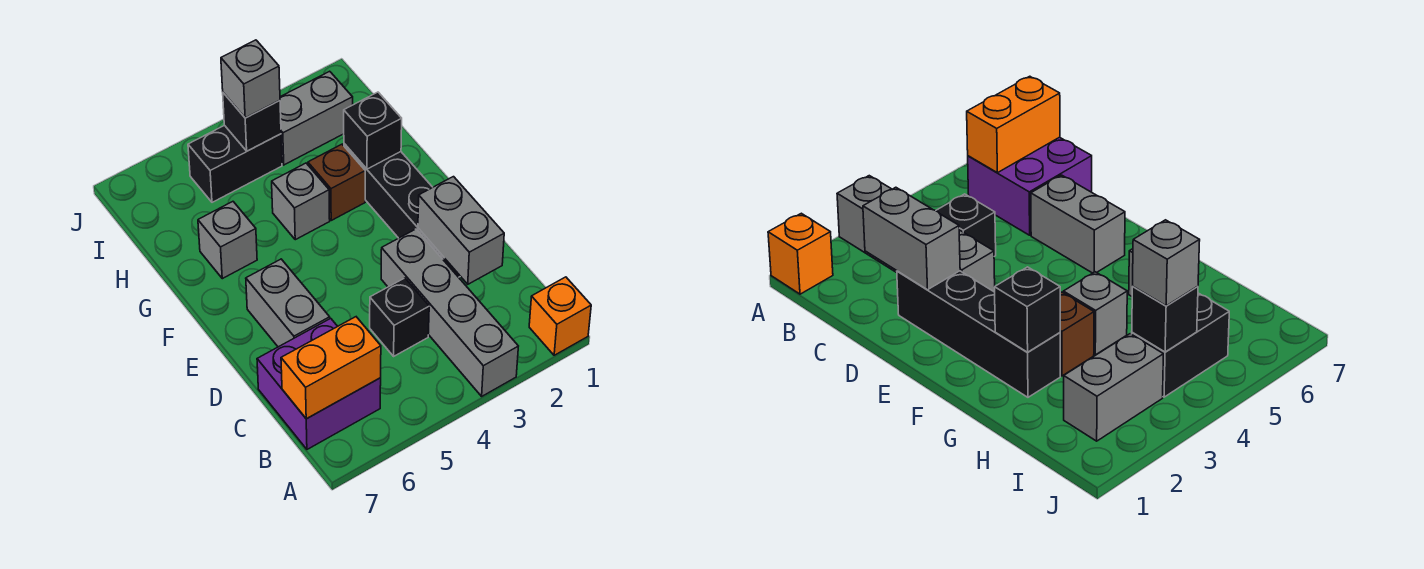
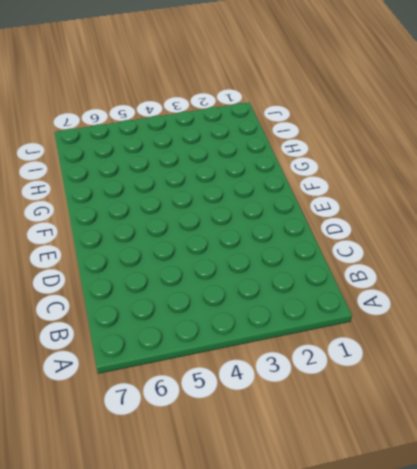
none -> orange 1x1 brick [529,277,591,355]
none -> grey 1x4 brick [381,229,518,396]
none -> purple 2x2 brick [257,318,381,449]

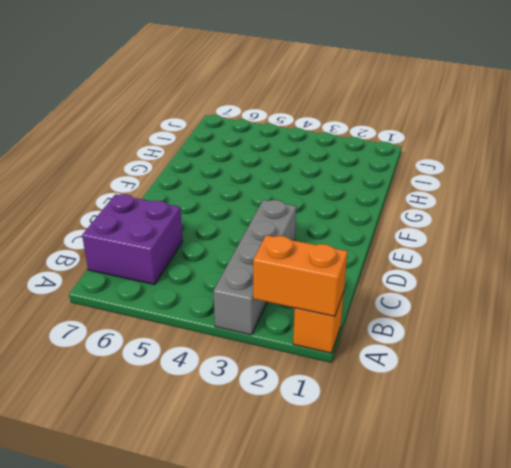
orange 1x2 brick [253,235,348,316] -> orange 1x2 brick moved to [281,317,381,419]
none -> black 1x1 brick [370,278,429,356]
none -> black 1x4 brick [344,144,460,277]
none -> grey 1x2 brick [246,259,330,347]

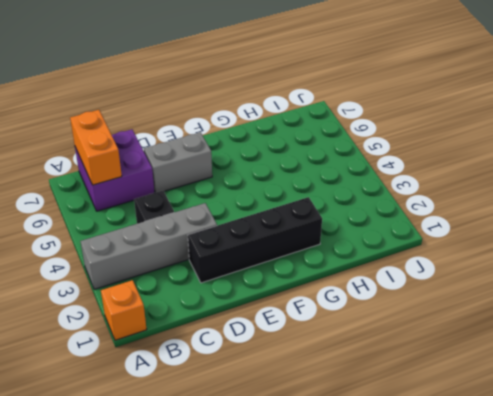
none -> brown 1x1 brick [308,144,365,220]
none -> grey 1x1 brick [272,163,330,240]
none -> grey 1x1 brick [198,202,257,279]

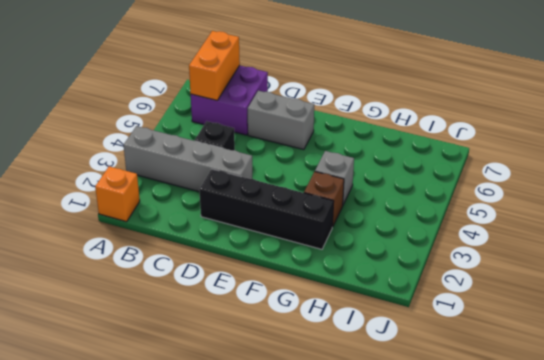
none -> grey 1x1 brick [198,202,257,279]
none -> grey 1x2 brick [280,71,353,165]
none -> black 1x2 brick [188,125,282,202]

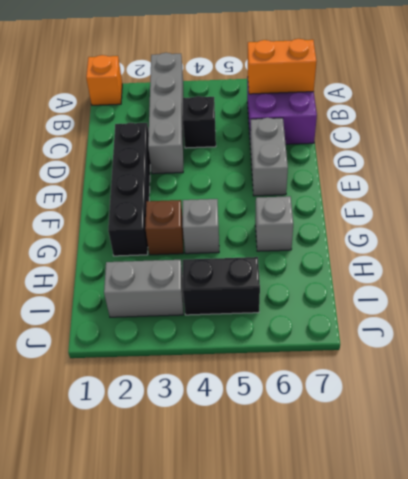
none -> grey 1x2 brick [418,177,504,284]
none -> black 1x1 brick [344,92,402,169]
none -> black 1x1 brick [223,93,281,151]

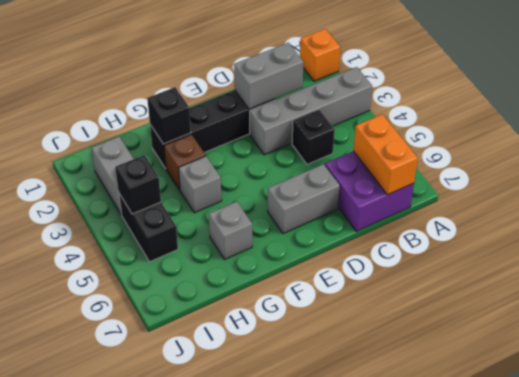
none -> grey 1x1 brick [221,40,280,118]

